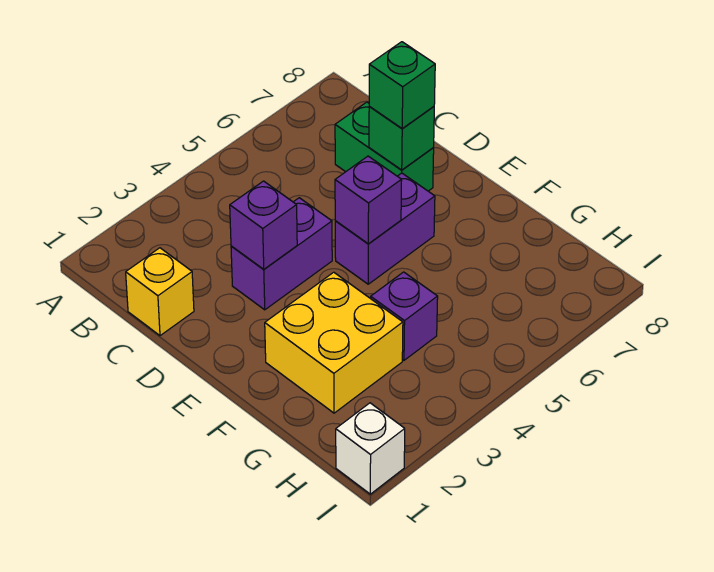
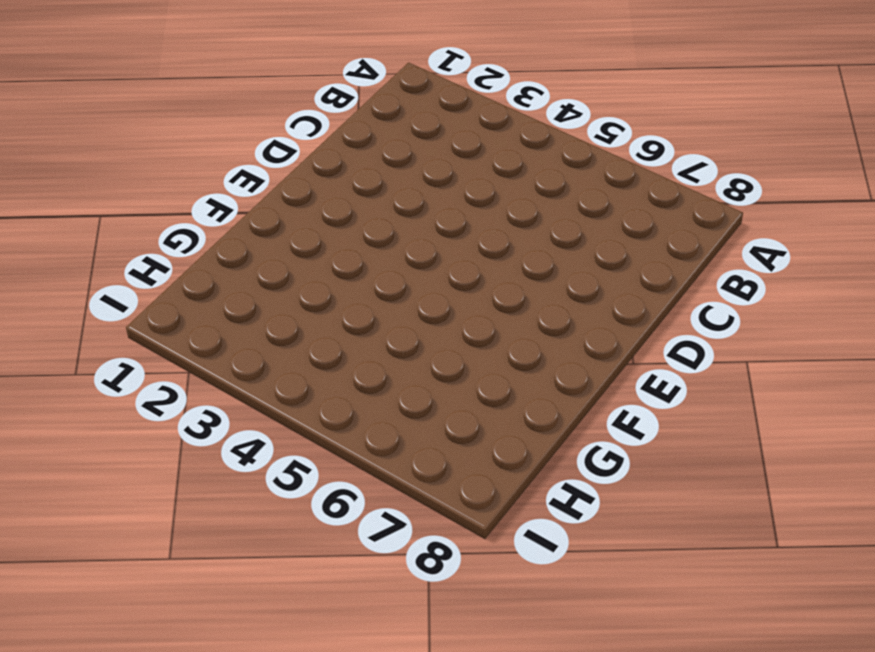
none -> yellow 1x1 brick [126,248,194,336]
none -> green 1x2 brick [335,102,434,191]

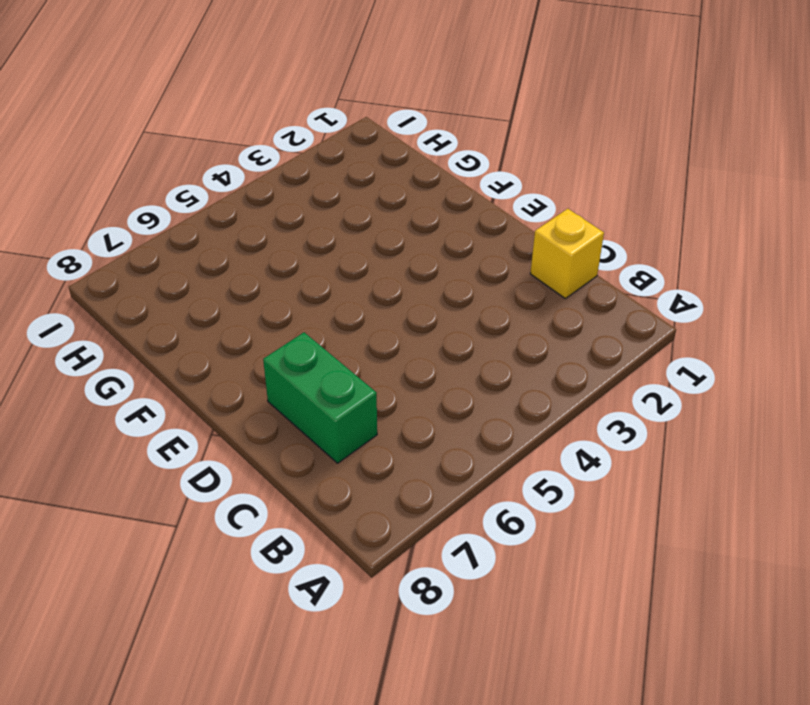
none -> purple 1x2 brick [231,198,332,310]
none -> purple 1x2 brick [335,173,435,284]

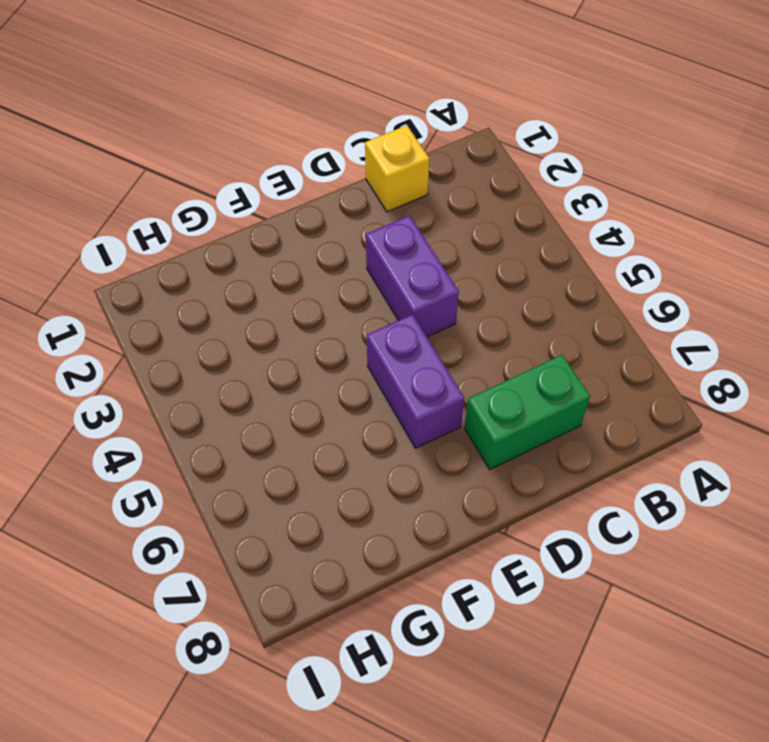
none -> yellow 2x2 brick [265,272,403,413]
none -> purple 1x1 brick [371,272,438,360]

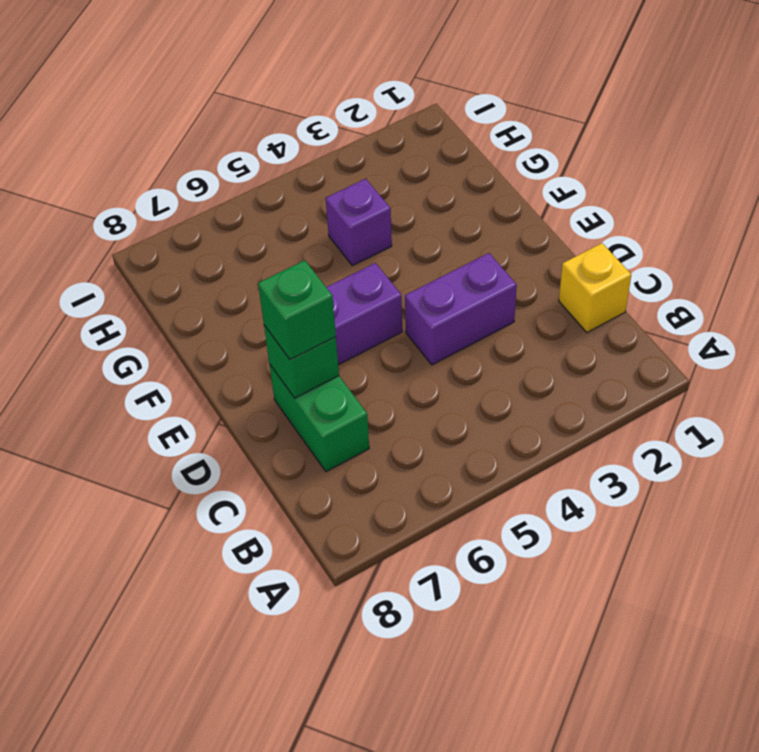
none -> yellow 2x2 brick [265,272,403,413]
none -> white 1x1 brick [336,403,405,494]

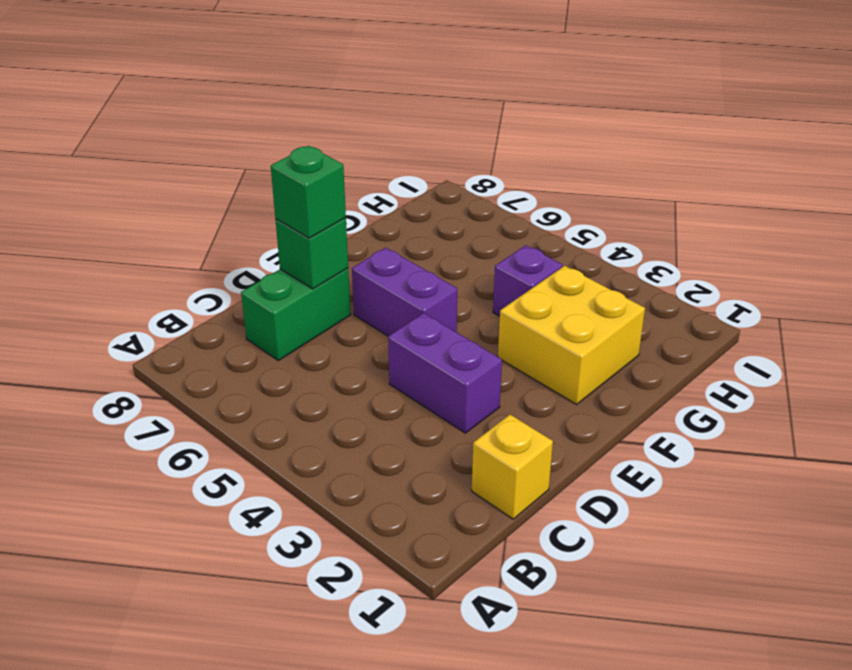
none -> white 1x1 brick [336,403,405,494]
none -> purple 1x1 brick [230,181,297,269]

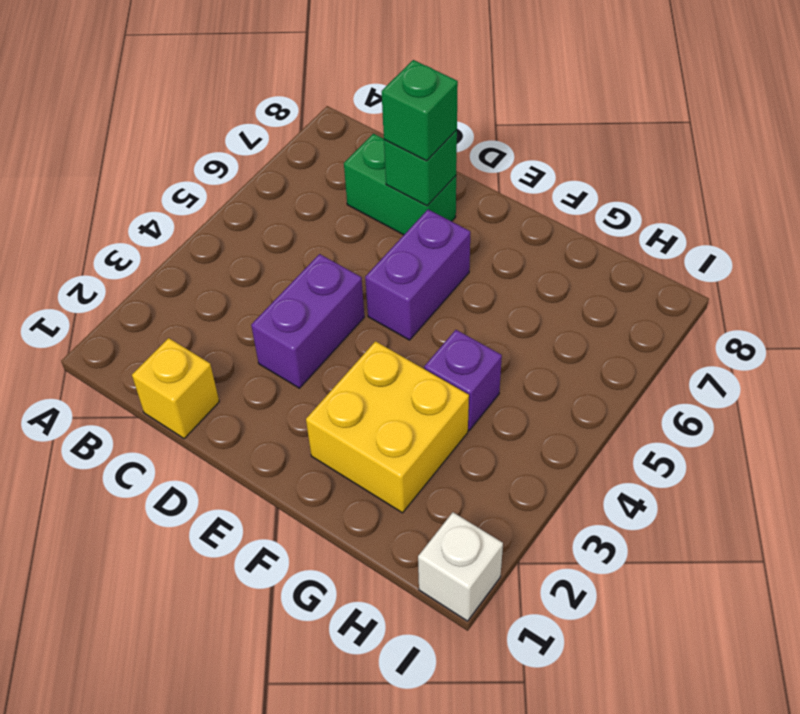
none -> purple 1x1 brick [230,181,297,269]
none -> purple 1x1 brick [335,156,402,244]

